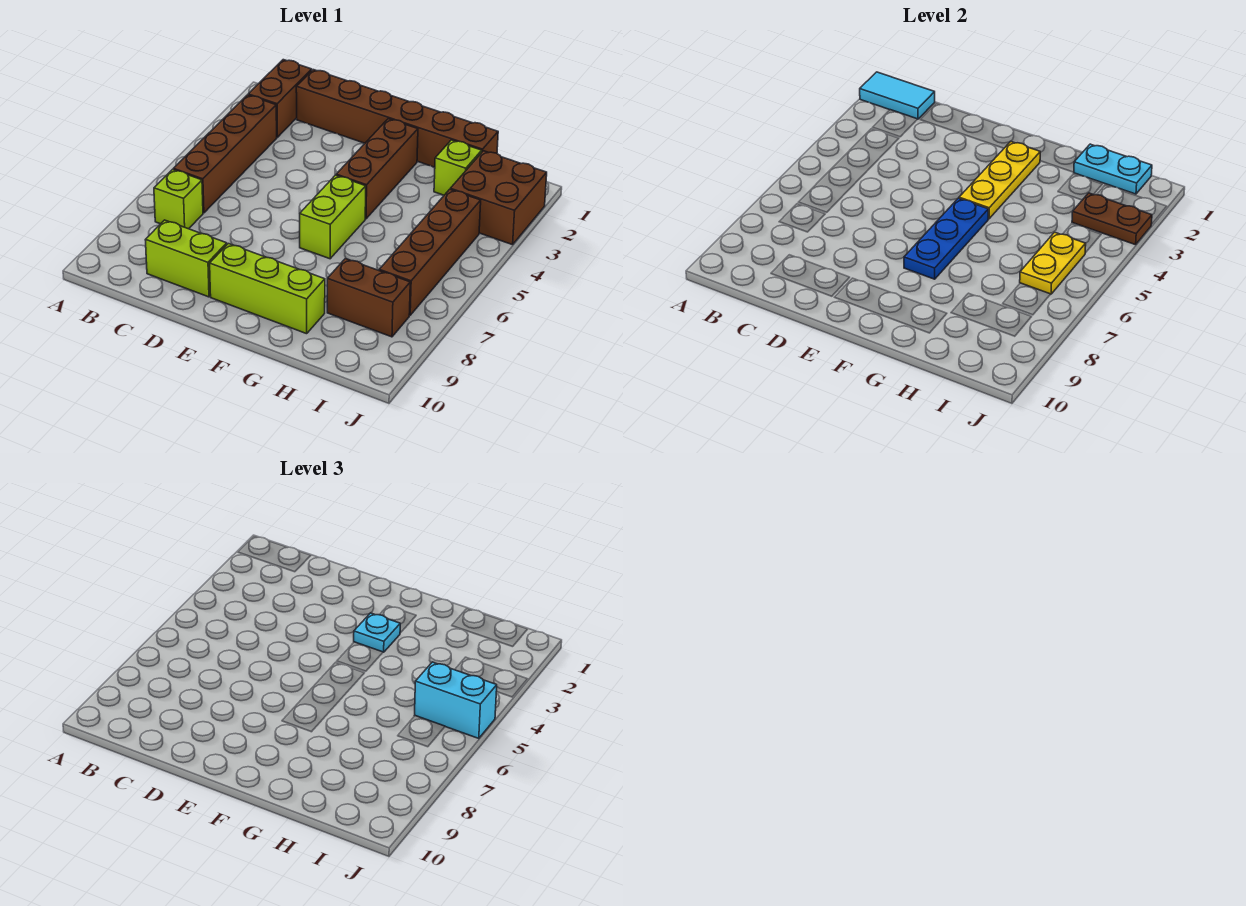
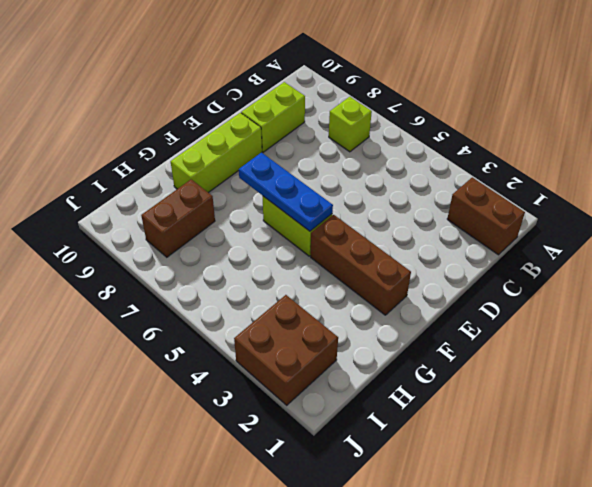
none -> brown 1x4 brick [173,95,277,213]
none -> brown 1x6 brick [296,70,498,167]
none -> lime 1x1 brick [434,140,482,195]

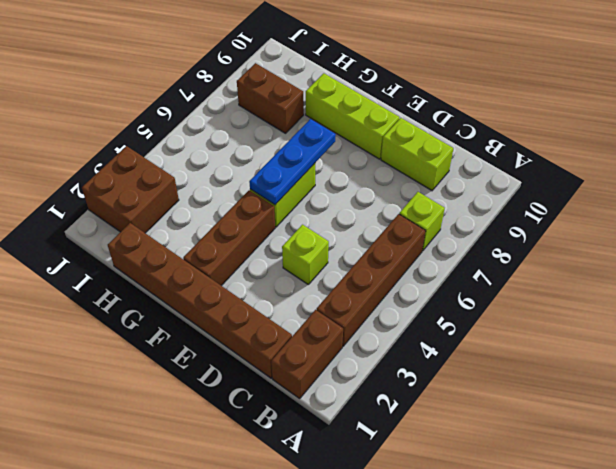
lime 1x1 brick [282,225,329,284] -> lime 1x1 brick moved to [434,140,482,195]
none -> brown 1x4 brick [379,189,481,315]
none -> cyan 1x2 tile [860,72,935,119]
none -> yellow 1x3 plate [959,142,1040,219]

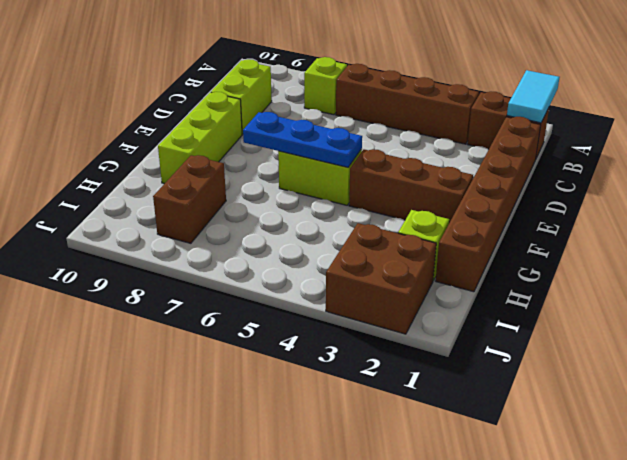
none -> brown 1x4 brick [379,189,481,315]
none -> yellow 1x3 plate [959,142,1040,219]
none -> cyan 1x2 plate [1074,144,1152,194]

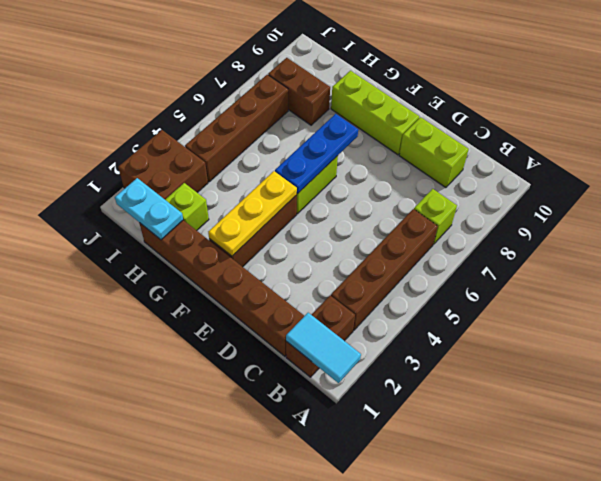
none -> brown 1x2 plate [1072,193,1152,245]
none -> yellow 1x2 plate [1020,232,1086,294]
none -> cyan 1x1 plate [354,613,400,652]

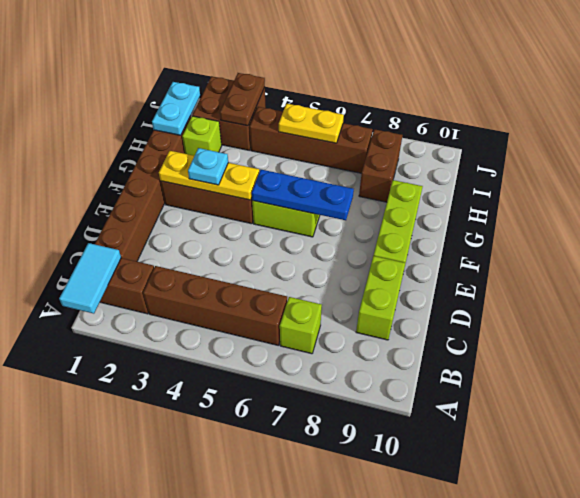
none -> cyan 1x2 brick [415,662,497,739]

